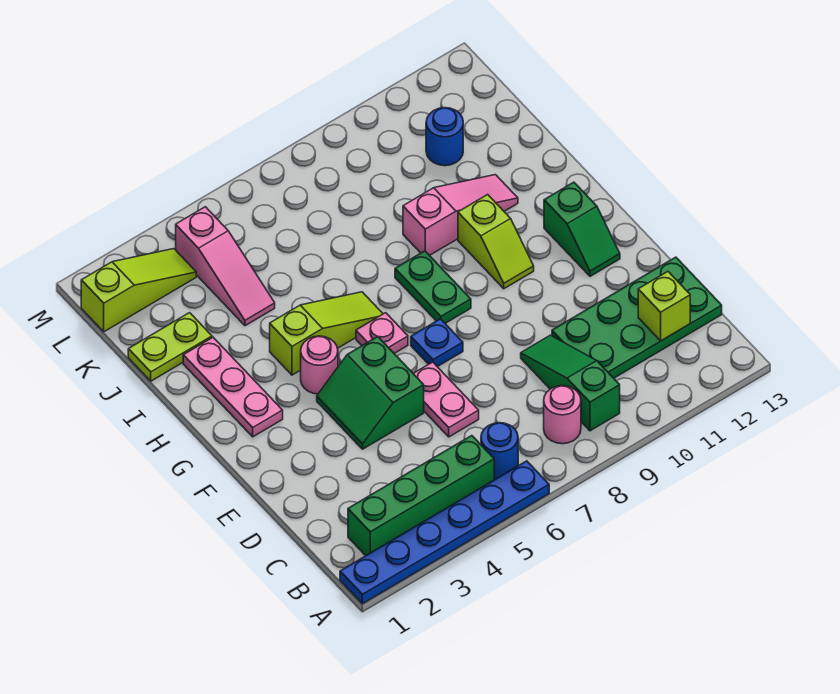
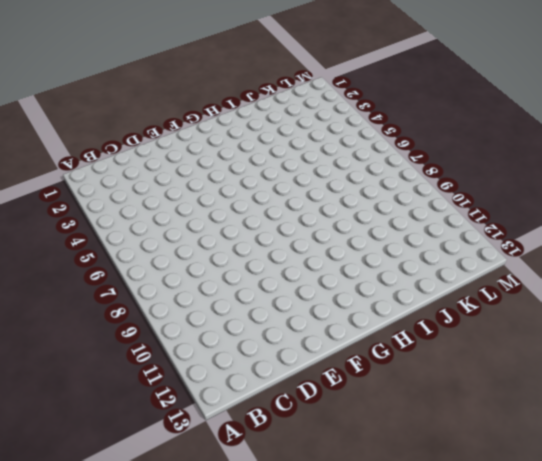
none -> blue 1x6 plate [340,461,549,604]
none -> green 1x4 brick [348,436,494,556]
none -> blue 1x1 round brick [481,423,518,480]

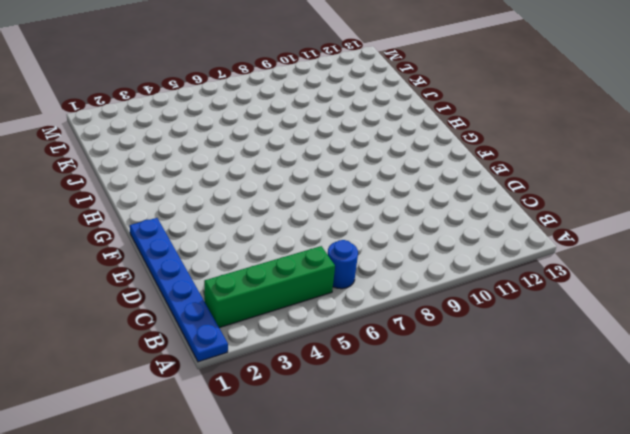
blue 1x6 plate [130,218,228,362] -> blue 1x6 plate turned to [340,461,549,604]
none -> pink 1x1 round brick [544,386,581,444]
none -> green 1x3 slope [521,335,620,431]
none -> green 2x4 plate [552,257,722,378]

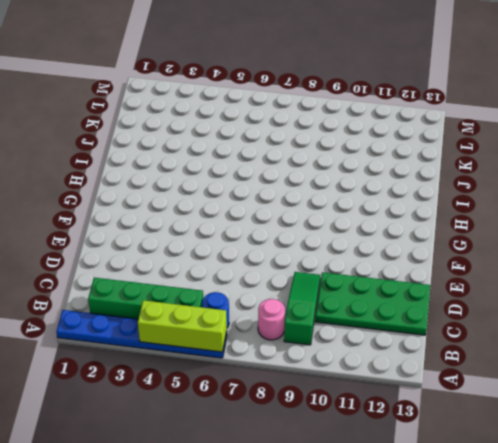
lime 1x3 brick [138,300,227,352] -> none
none -> pink 1x2 plate [413,362,479,437]
none -> green 2x2 slope [317,336,424,449]
none -> blue 1x1 plate [411,319,463,367]

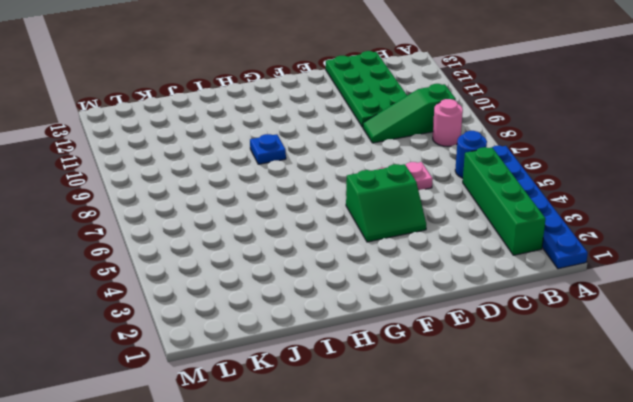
blue 1x1 plate [250,134,286,164] -> blue 1x1 plate moved to [411,319,463,367]
none -> green 1x2 slope [544,182,620,276]
none -> pink 1x3 plate [183,337,283,437]
none -> pink 1x1 round brick [301,336,338,394]

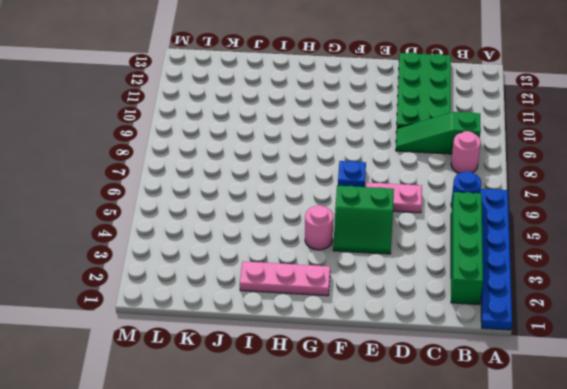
none -> green 1x2 slope [544,182,620,276]
none -> pink 1x1 plate [356,313,408,353]
none -> green 1x2 plate [395,251,471,323]

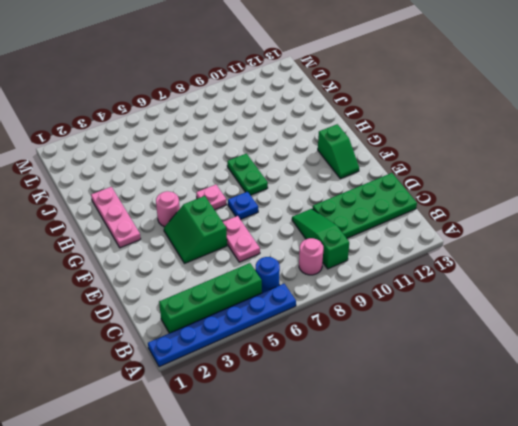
none -> lime 1x2 slope [458,194,534,289]
none -> lime 1x3 slope [270,292,383,375]
none -> pink 1x3 slope [403,175,518,255]

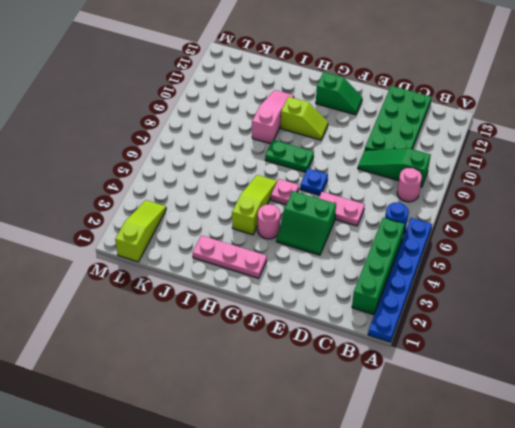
none -> lime 1x2 plate [128,313,212,381]
none -> pink 1x3 slope [176,207,275,326]
none -> blue 1x1 round brick [426,108,463,166]

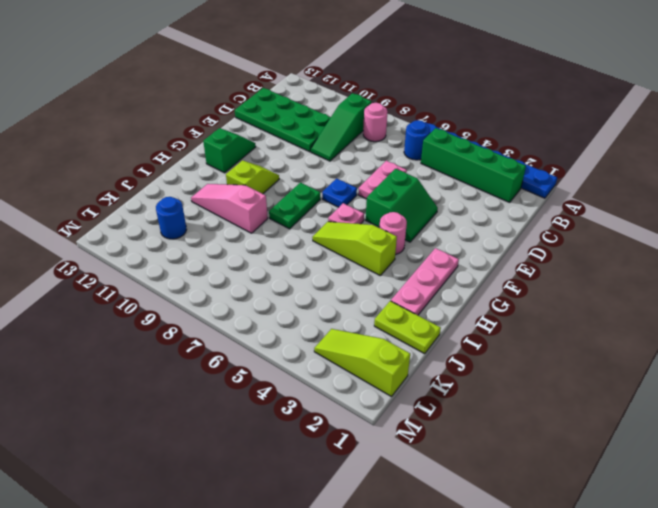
none -> pink 1x3 slope [176,207,275,326]
none -> lime 1x1 brick [638,272,690,341]

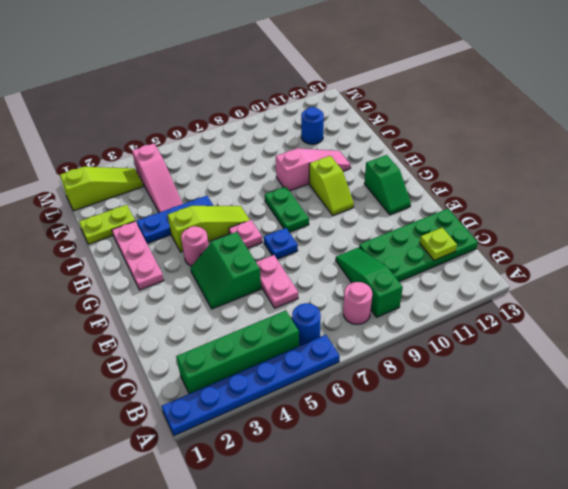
lime 1x1 plate [420,228,457,260] -> lime 1x1 brick [638,272,690,341]
blue 1x3 plate [137,196,213,243] -> none

